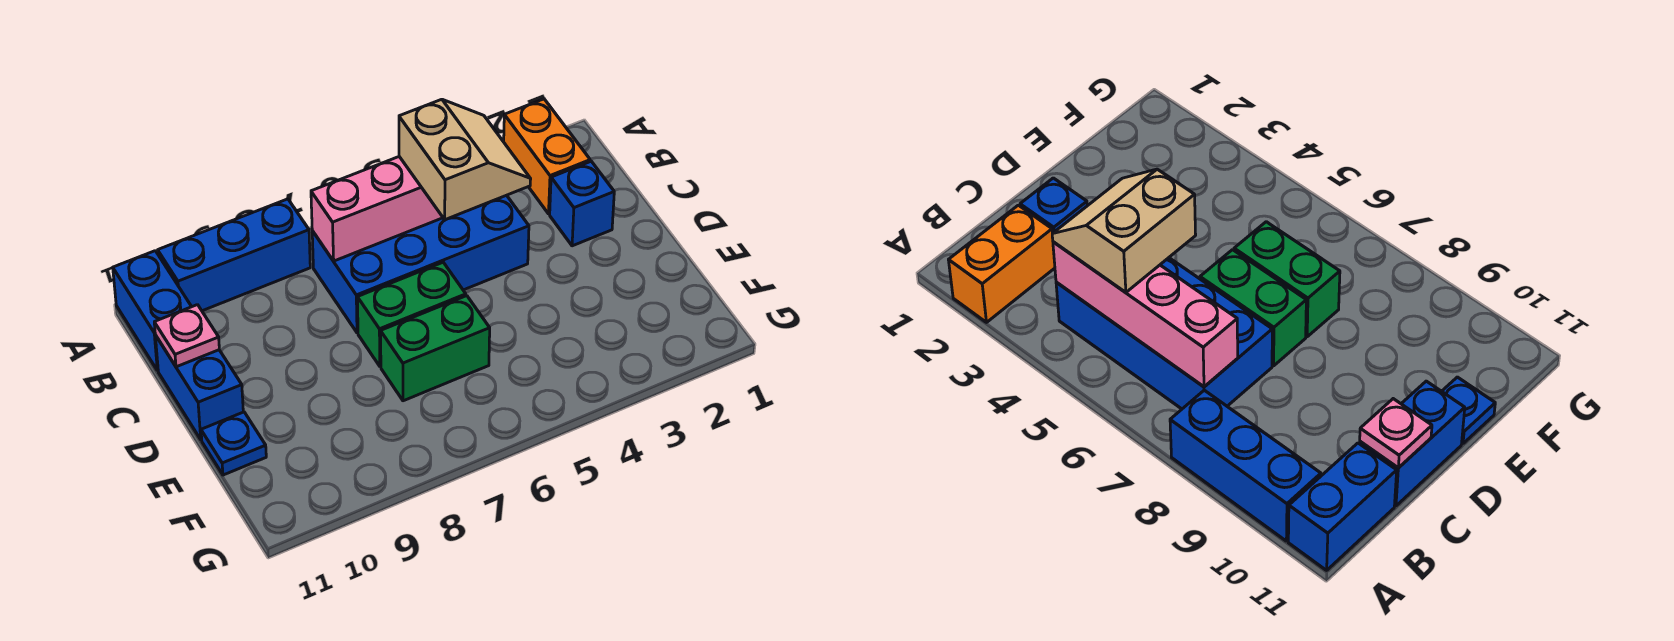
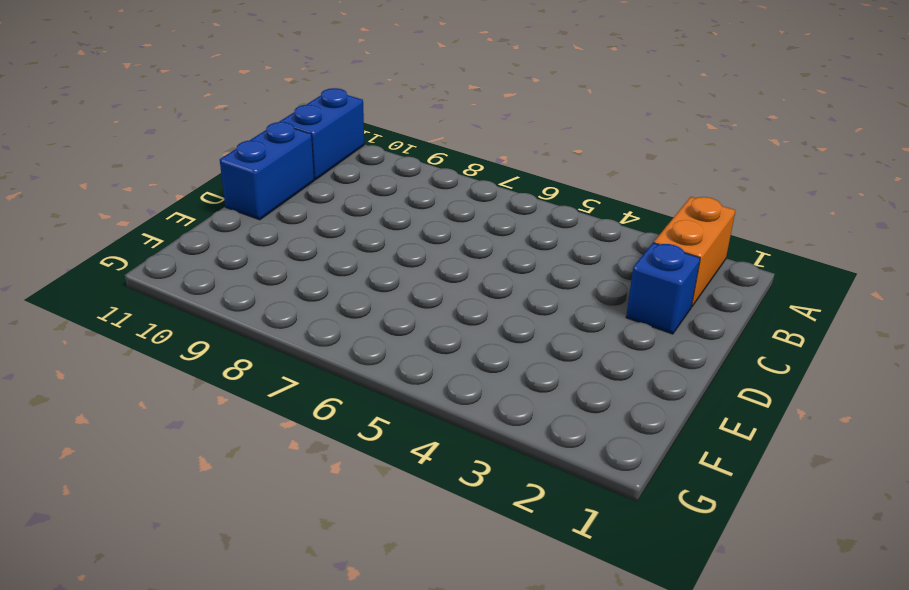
none -> blue 1x3 brick [158,199,310,311]
none -> blue 2x4 brick [312,195,529,333]
none -> green 1x2 brick [357,262,466,367]

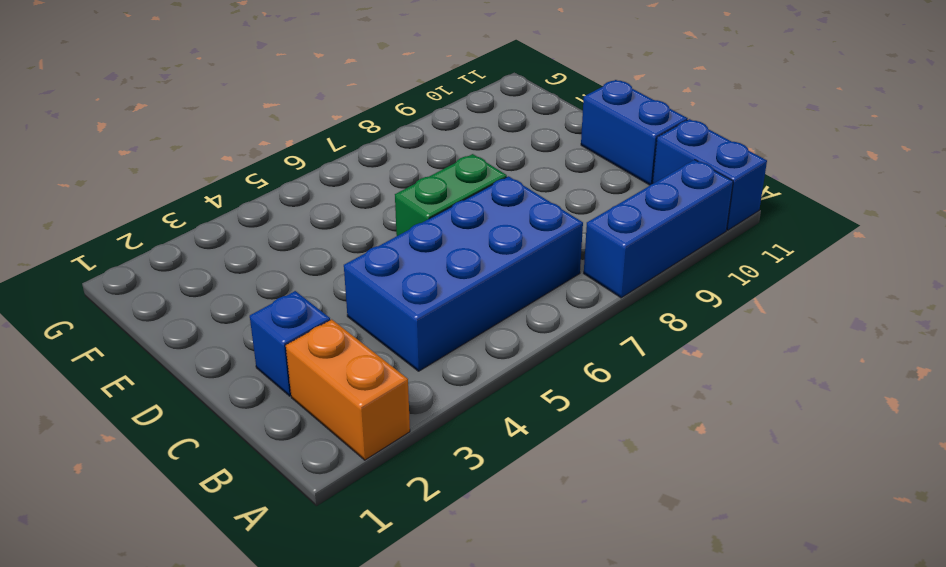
none -> green 1x2 brick [381,296,490,401]
none -> blue 1x1 plate [201,412,266,475]
none -> pink 1x4 brick [311,157,443,261]

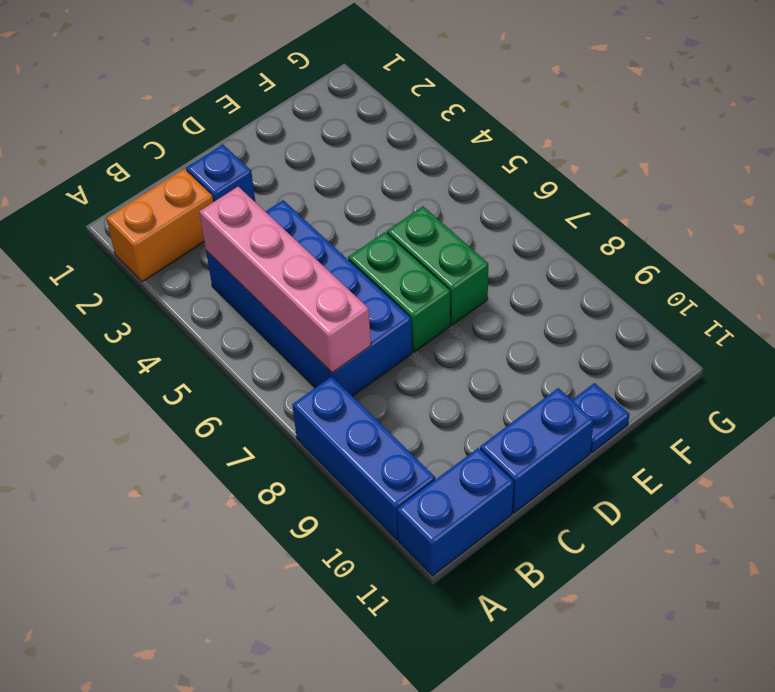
none -> pink 1x1 plate [154,305,219,367]
none -> tan 2x2 slope [399,99,531,220]

